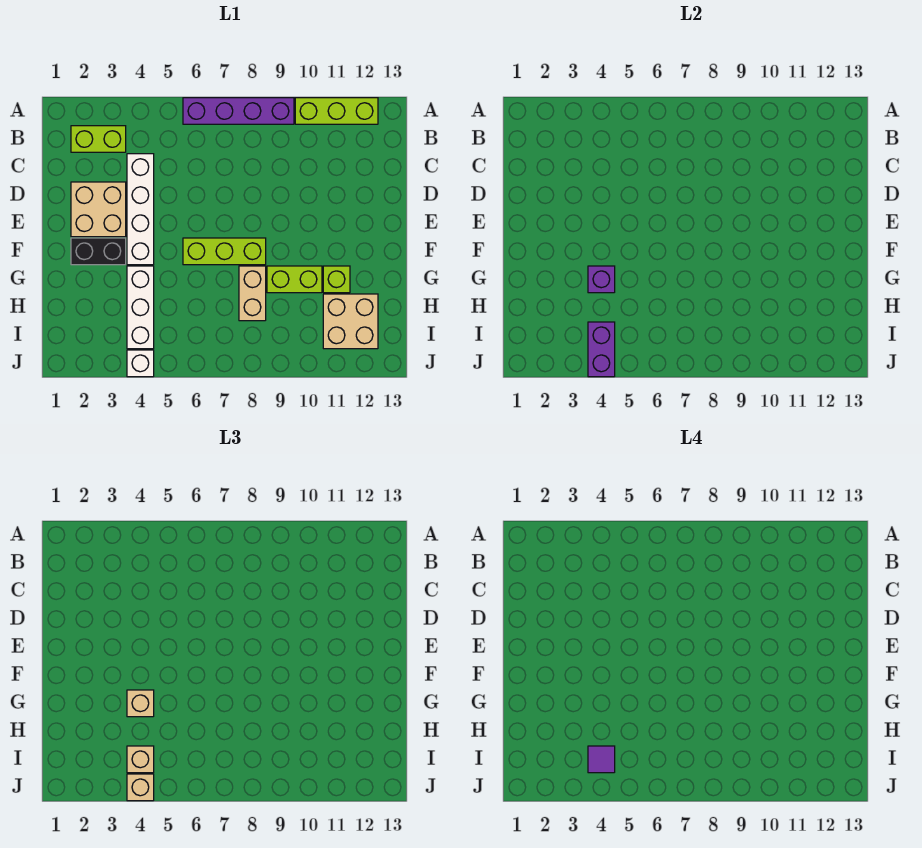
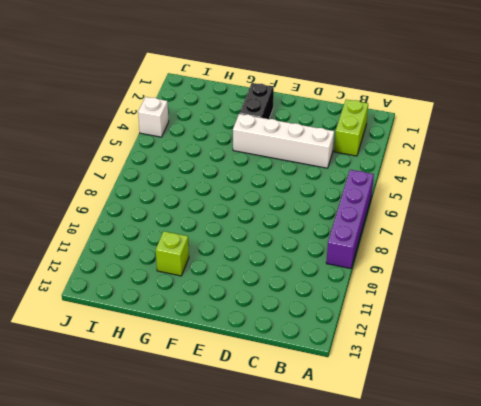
none -> lime 1x3 brick [295,98,378,124]
none -> tan 2x2 brick [71,182,126,237]
none -> lime 1x3 brick [183,238,266,265]

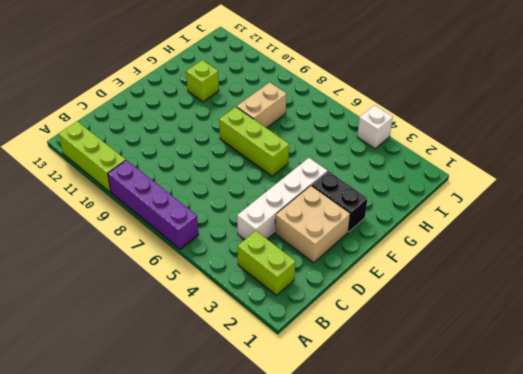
none -> white 1x3 brick [127,266,154,349]
none -> lime 1x2 brick [267,266,322,293]
none -> tan 2x2 brick [323,294,378,349]

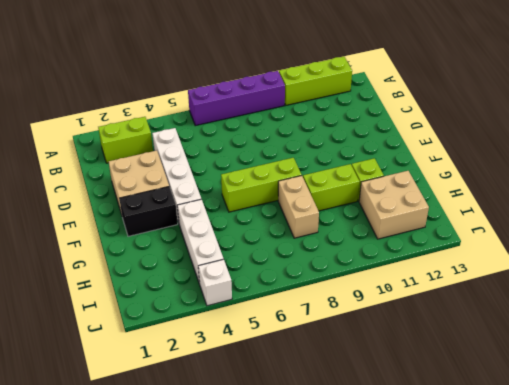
none -> purple 1x1 brick [588,266,615,293]
none -> purple 1x2 brick [588,322,615,377]
none -> tan 1x1 brick [127,690,154,717]

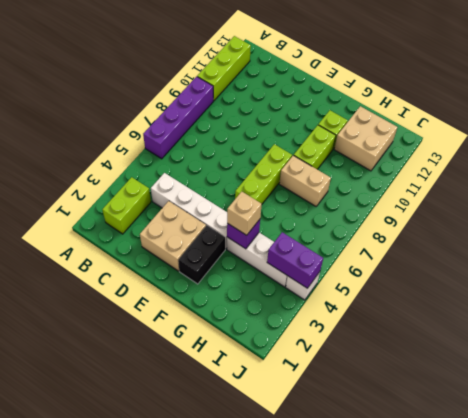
none -> tan 1x1 brick [127,746,154,773]
none -> tan 1x1 brick [127,774,154,801]
none -> purple 1x1 tile [588,746,615,773]

